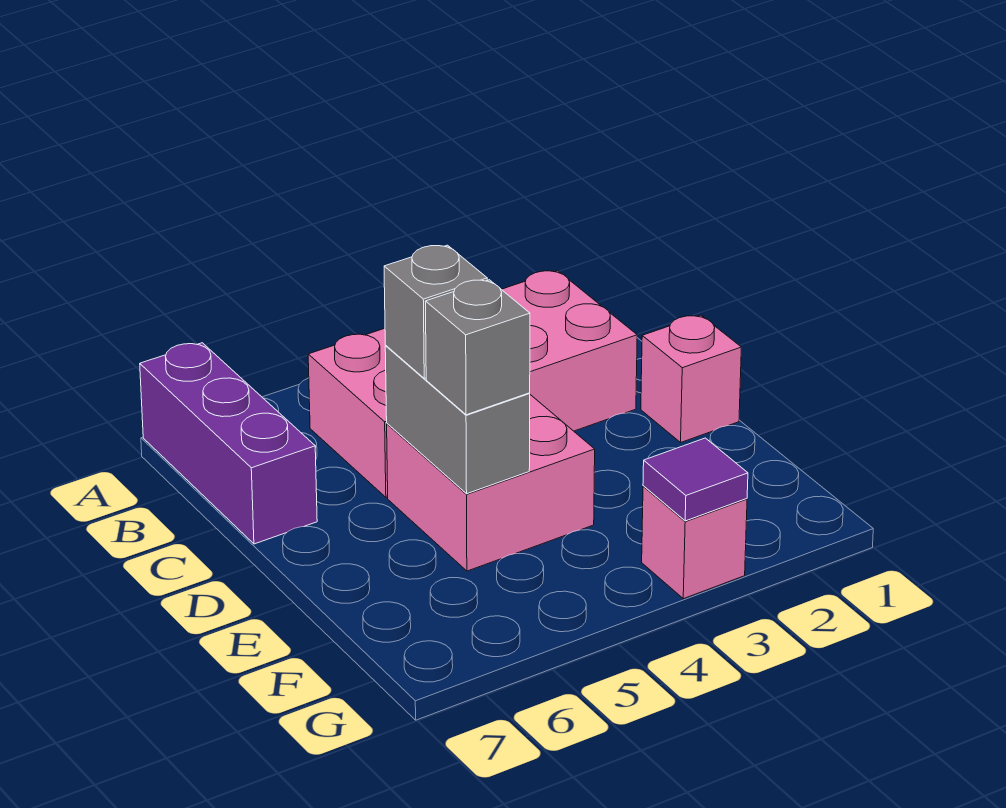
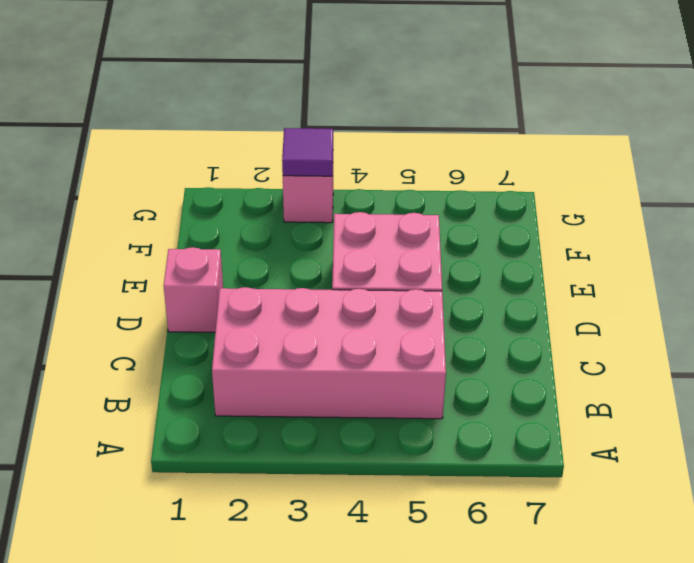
none -> purple 1x3 brick [140,343,317,544]
none -> grey 1x2 brick [385,346,530,494]

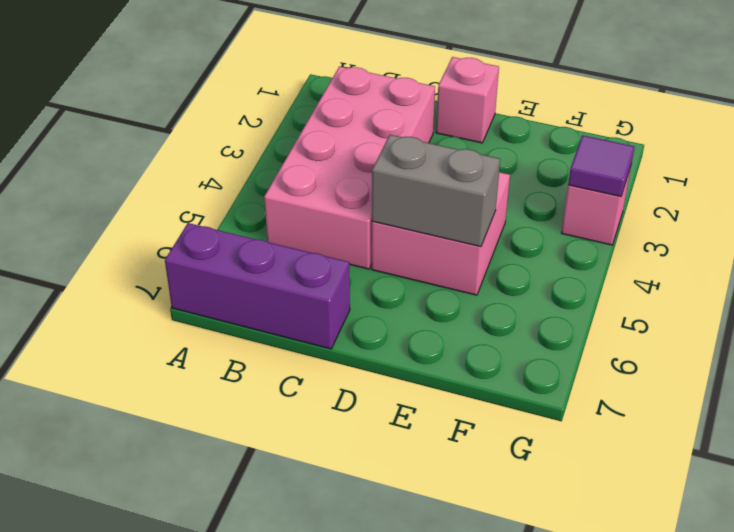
none -> grey 1x1 brick [384,245,487,378]
none -> grey 1x1 brick [426,280,530,415]

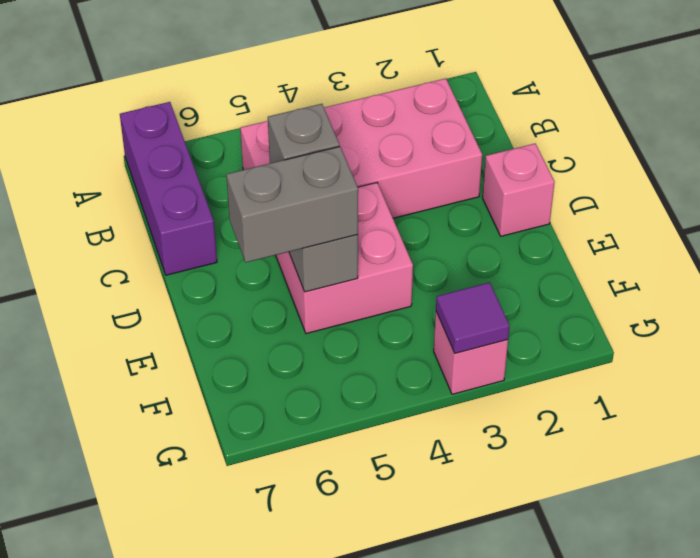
grey 1x2 brick [226,146,358,262] -> grey 1x1 brick [426,280,530,415]

